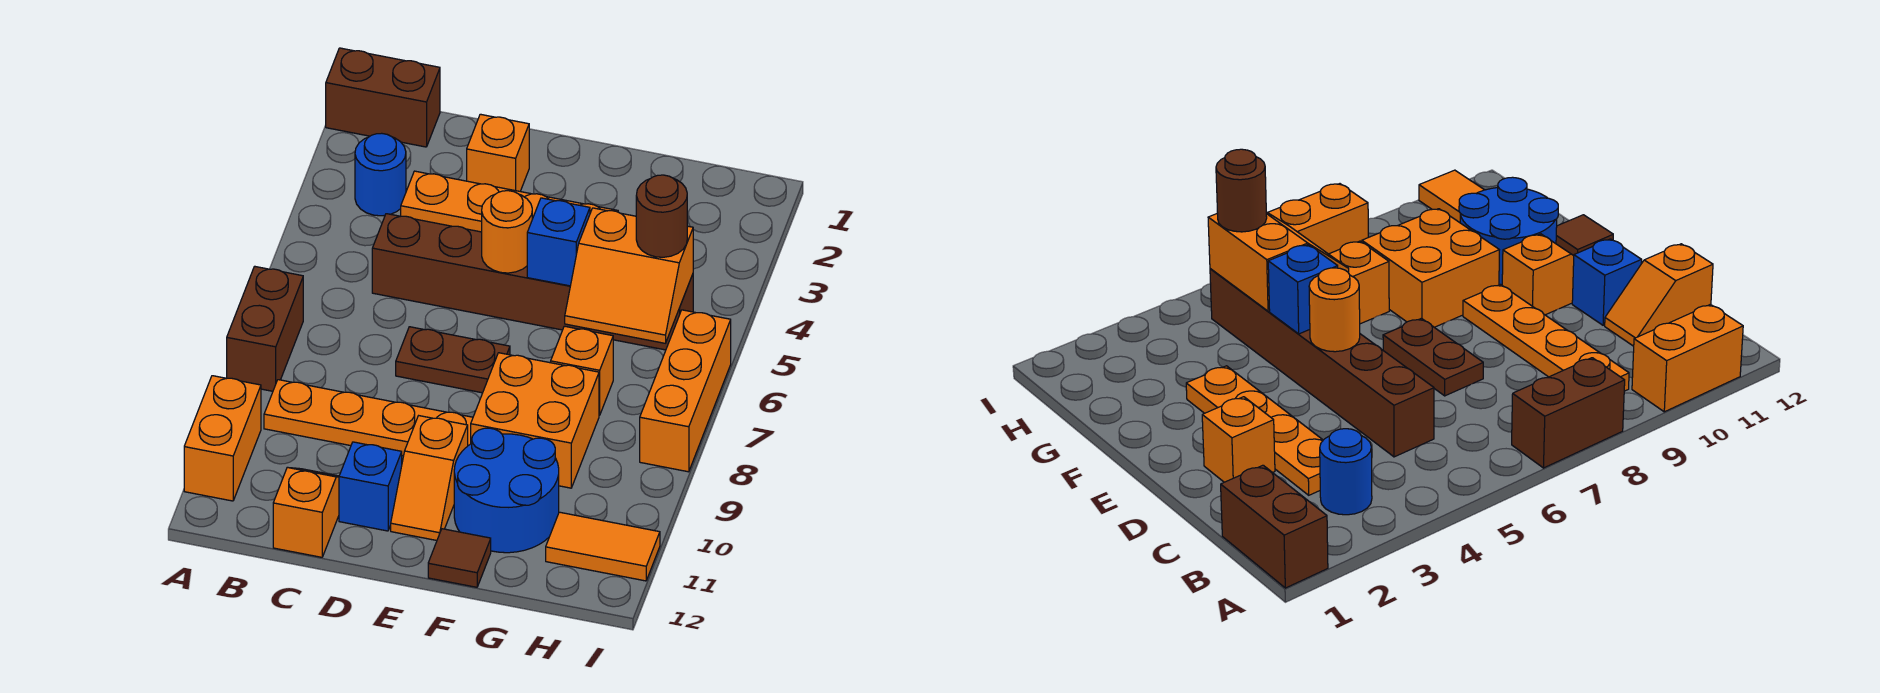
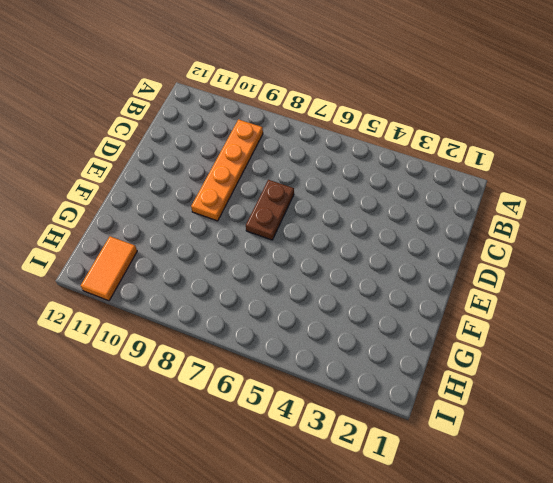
none -> brown 1x2 brick [326,48,440,147]
none -> brown 1x2 brick [227,266,303,391]
none -> orange 1x2 brick [184,376,261,501]

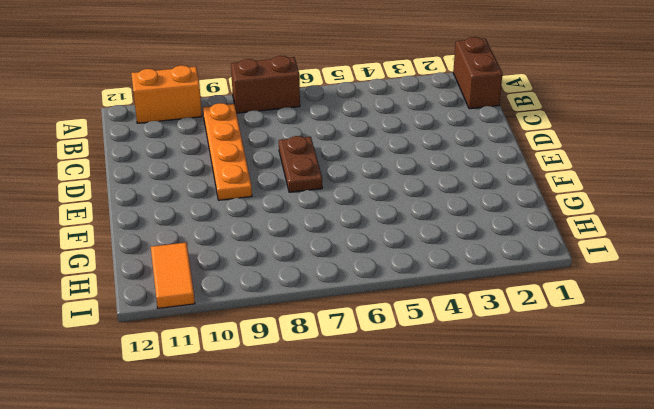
none -> blue 1x1 round brick [355,133,406,216]
none -> orange 1x4 plate [401,171,618,232]
none -> brown 1x6 brick [372,214,693,350]

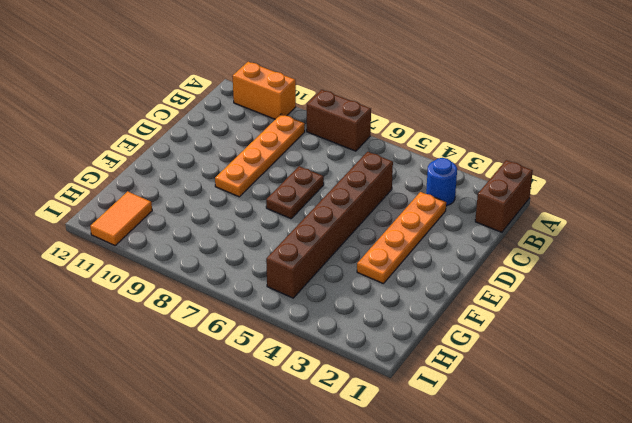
none -> orange 1x2 slope [273,467,339,557]
none -> orange 1x1 brick [467,114,529,191]
none -> blue 1x1 brick [339,442,402,531]

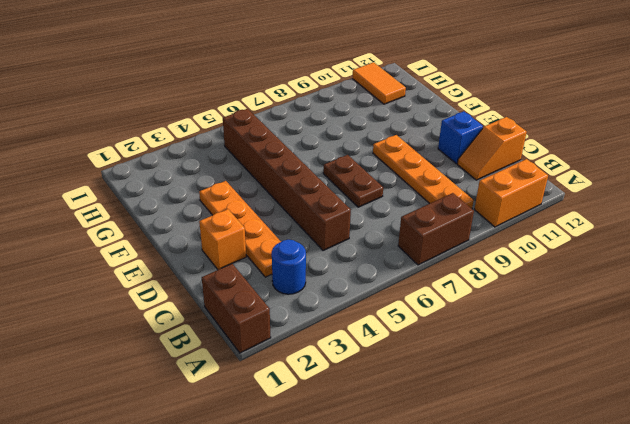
none -> orange 1x2 slope [391,416,468,540]
none -> orange 2x2 brick [471,353,599,488]
none -> blue 2x2 round brick [454,428,559,553]

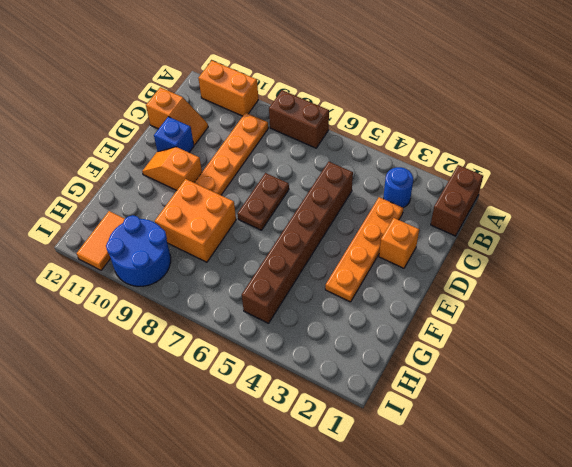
blue 2x2 round brick [106,215,171,286] -> blue 2x2 round brick moved to [454,428,559,553]
none -> brown 1x1 tile [428,529,491,587]
none -> orange 1x1 brick [551,326,613,415]
none -> orange 1x3 brick [640,310,731,472]

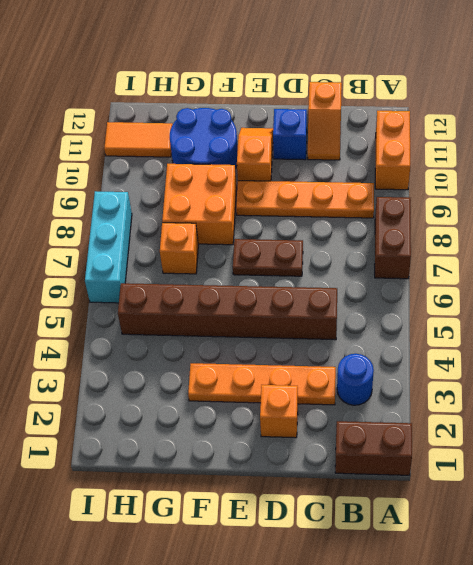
cyan 1x3 brick [85,191,132,303] -> orange 1x3 brick [640,310,731,472]
none -> brown 1x1 tile [428,529,491,587]
none -> orange 1x1 round brick [482,191,532,273]
none -> blue 1x1 brick [527,198,590,286]

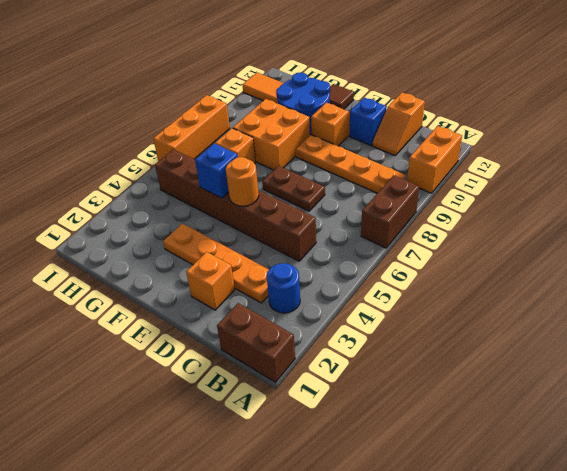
none -> orange 2x2 slope [565,208,693,343]
none -> brown 1x1 round brick [636,175,687,257]

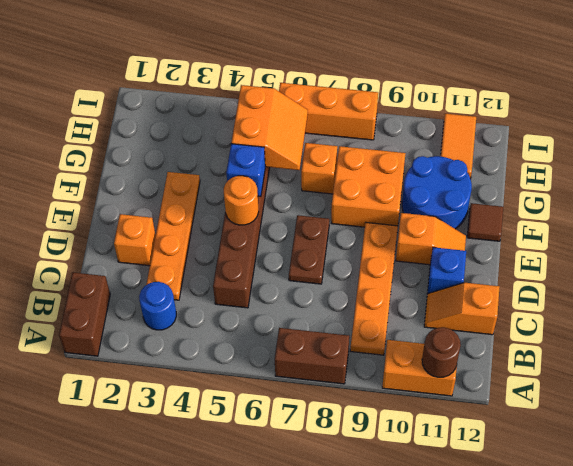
brown 1x1 round brick [422,327,461,377] -> brown 1x1 round brick moved to [636,175,687,257]

